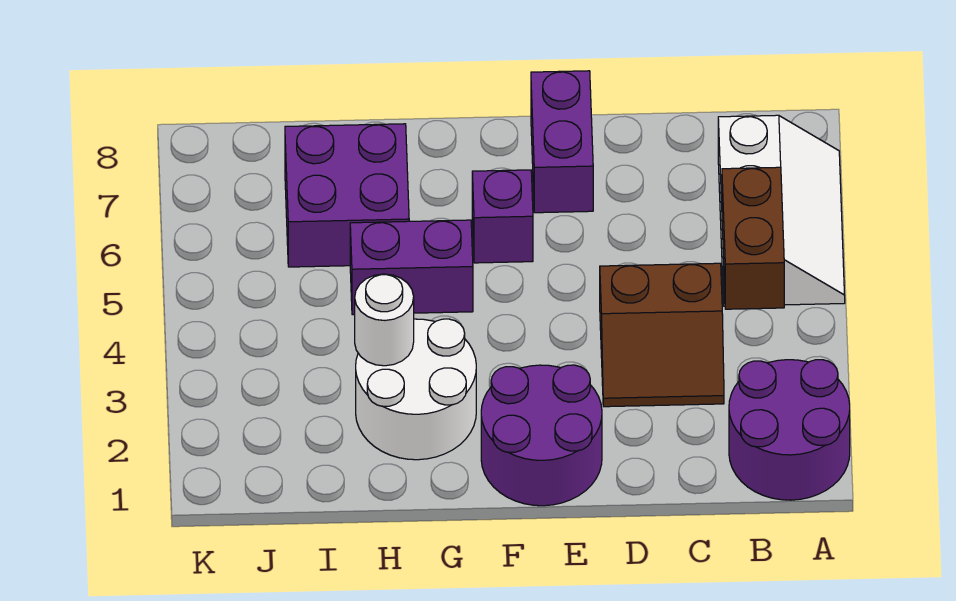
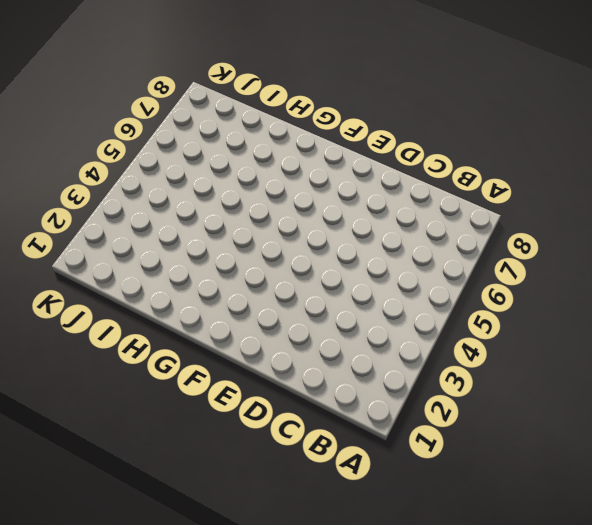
none -> purple 2x2 round brick [729,360,850,500]
none -> white 2x3 slope [718,115,845,306]

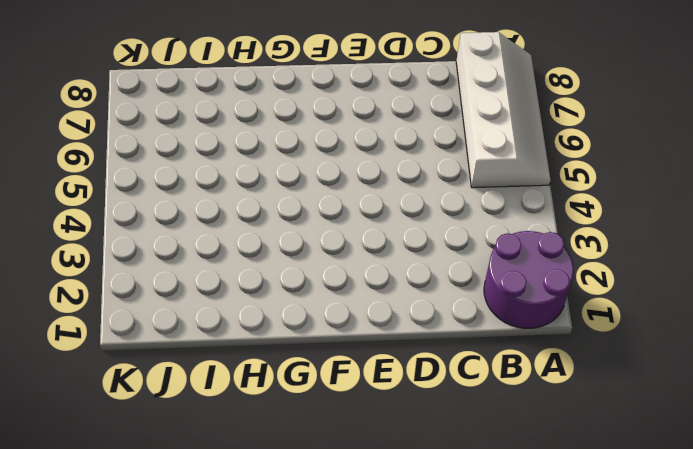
white 2x4 slope [456,32,551,188] -> white 2x3 slope [718,115,845,306]
none -> brown 2x2 slope [600,263,724,407]
none -> purple 2x2 round brick [481,365,602,506]

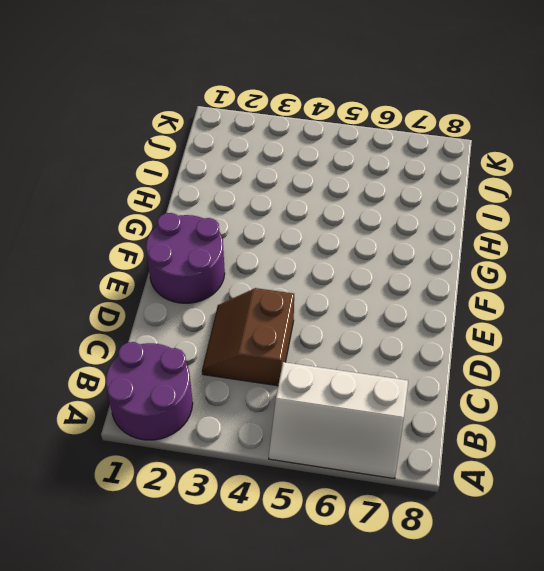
none -> purple 1x2 brick [531,71,593,213]
none -> purple 1x1 brick [472,170,533,263]

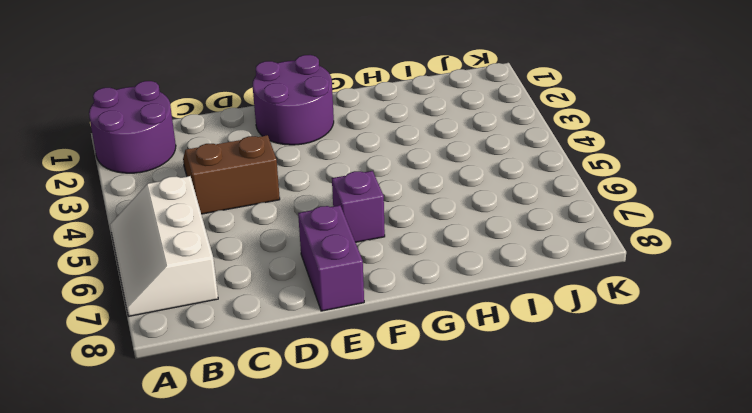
none -> white 2x2 round brick [356,319,476,460]
none -> purple 1x2 brick [350,220,473,315]

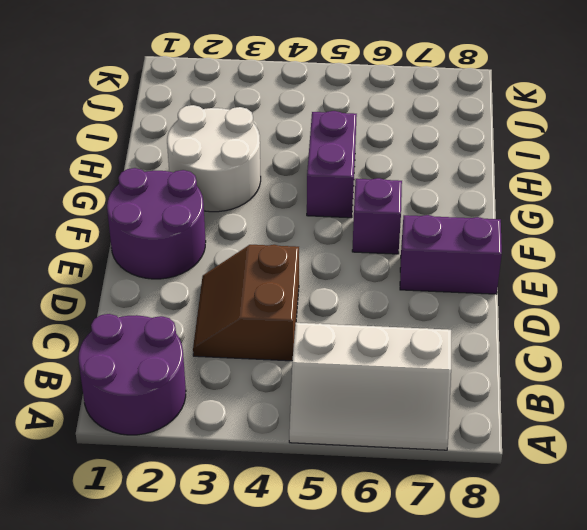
none -> purple 2x2 brick [285,124,409,267]
none -> brown 1x2 brick [722,167,784,309]

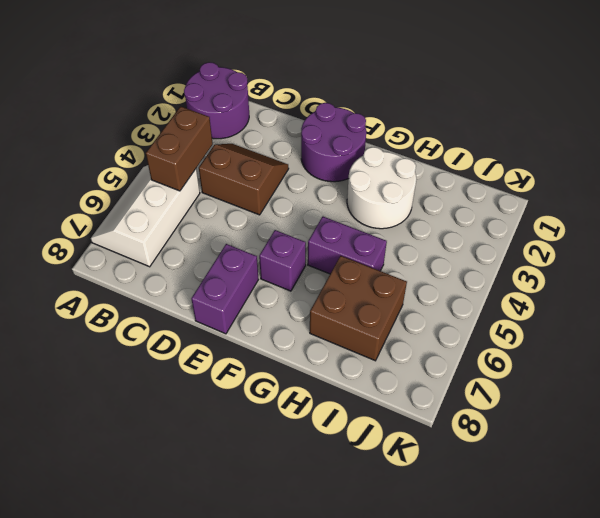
brown 2x2 brick [310,256,407,361] -> purple 2x2 brick [285,124,409,267]
none -> white 1x1 round brick [355,274,414,366]

